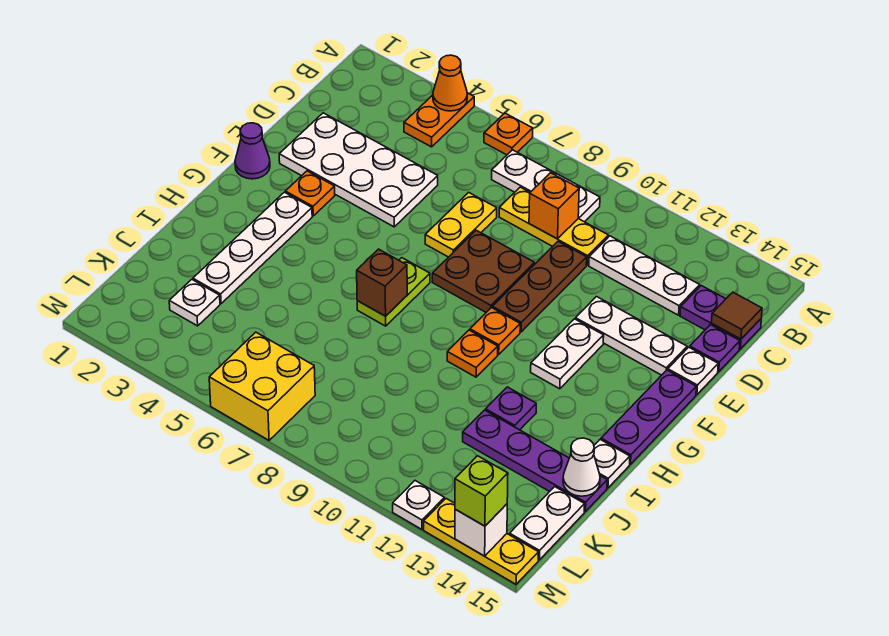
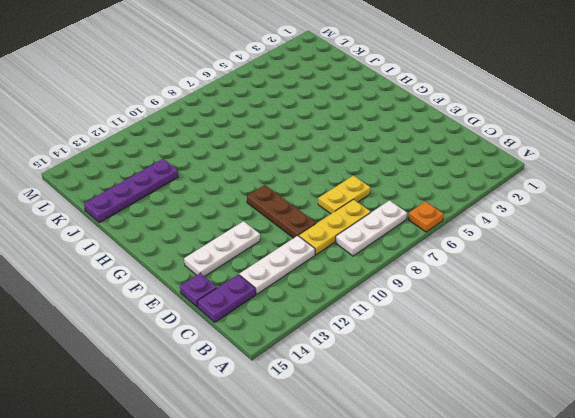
yellow 1x2 plate [318,175,370,214] -> yellow 1x2 plate turned to [425,192,497,257]
none -> orange 1x2 plate [404,93,474,147]
none -> white 2x4 plate [279,113,438,227]
none -> brown 2x2 plate [432,230,535,312]
none -> white 1x1 plate [668,347,718,395]

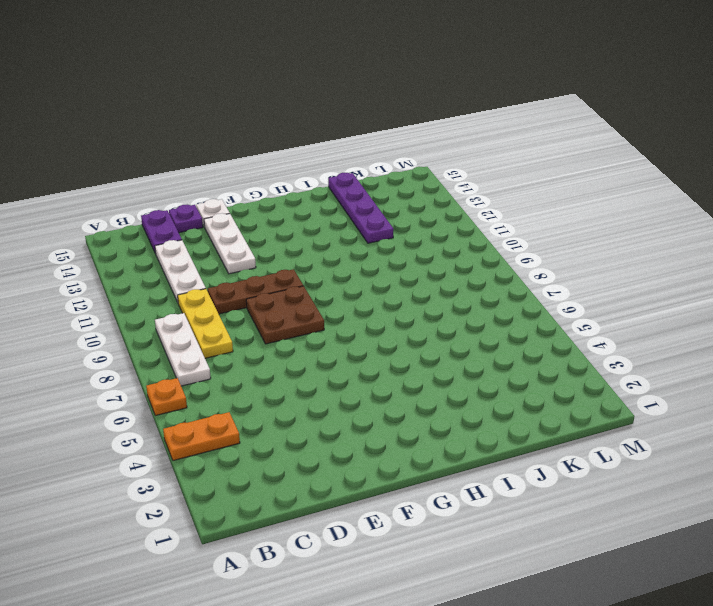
none -> white 2x4 plate [279,113,438,227]
none -> yellow 1x2 plate [425,192,497,257]
none -> purple 1x1 cone [235,123,270,179]
none -> orange 1x1 plate [285,171,335,216]

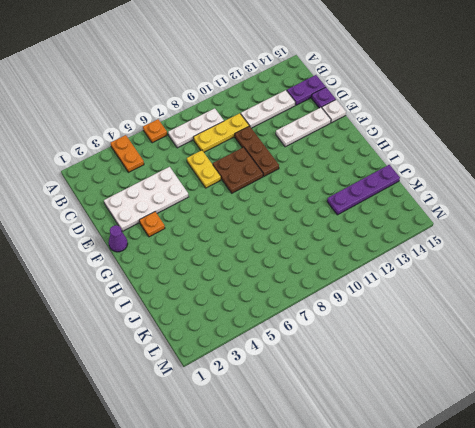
none -> white 1x2 plate [531,319,604,389]
none -> purple 1x3 plate [601,370,696,464]
none -> white 1x4 plate [193,192,312,303]
none -> lime 1x2 plate [357,258,430,326]

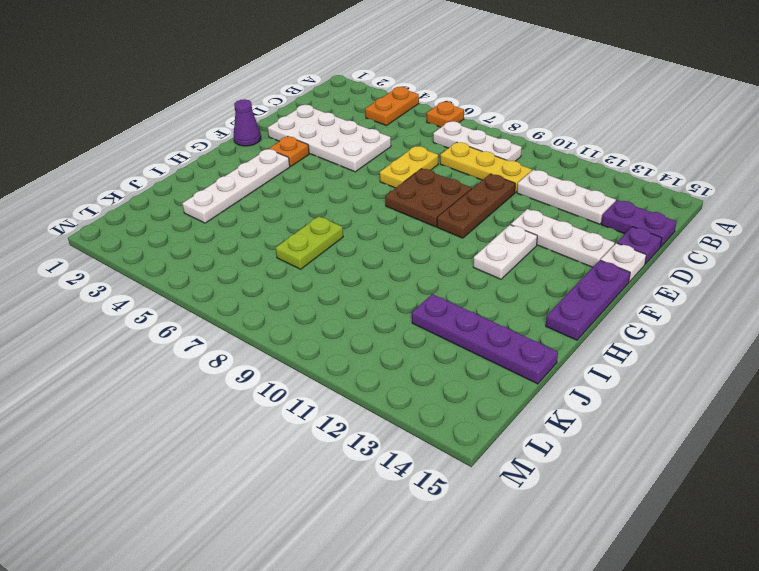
lime 1x2 plate [276,216,343,269] -> lime 1x2 plate moved to [357,258,430,326]
none -> orange 1x1 plate [470,308,520,354]
none -> orange 1x1 plate [447,330,498,377]
none -> purple 1x1 plate [485,387,536,430]
none -> white 1x1 plate [594,439,630,488]

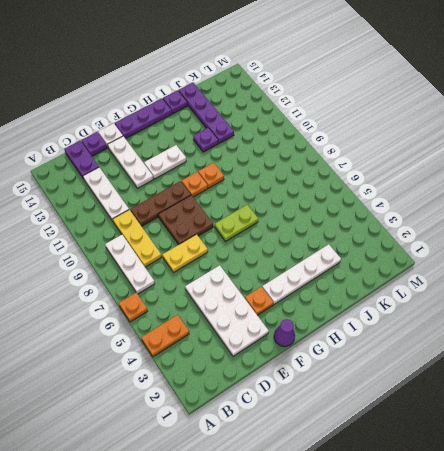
purple 1x1 plate [163,90,187,114] -> white 1x1 plate [594,439,630,488]
none -> white 1x1 plate [169,279,220,326]
none -> white 1x2 plate [510,487,585,560]
none -> yellow 2x2 brick [209,332,315,440]
none -> white 1x1 plate [393,481,444,529]

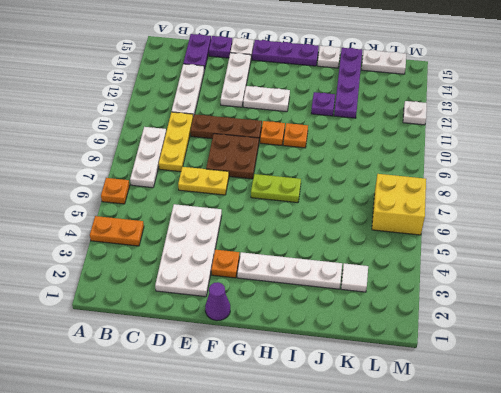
white 1x1 tile [341,263,368,292] -> white 1x1 plate [169,279,220,326]
none -> yellow 1x3 plate [424,499,539,584]
none -> orange 1x1 cone [433,55,467,111]
none -> orange 1x1 brick [529,173,579,239]
none -> brown 1x1 tile [712,292,762,339]

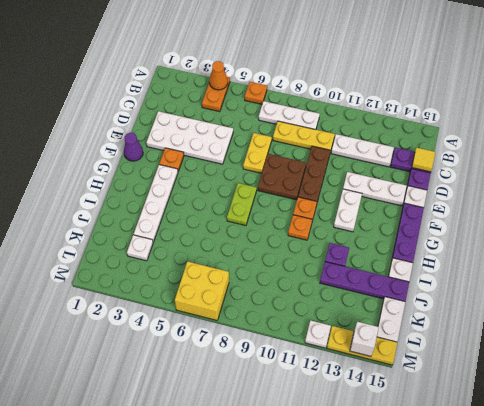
yellow 1x1 tile [412,148,435,172] -> brown 1x1 tile [712,292,762,339]
none -> orange 1x1 brick [529,173,579,239]
none -> brown 1x1 brick [357,249,407,316]
none -> white 1x1 cone [563,438,600,496]
none -> lime 1x1 brick [455,456,508,526]

